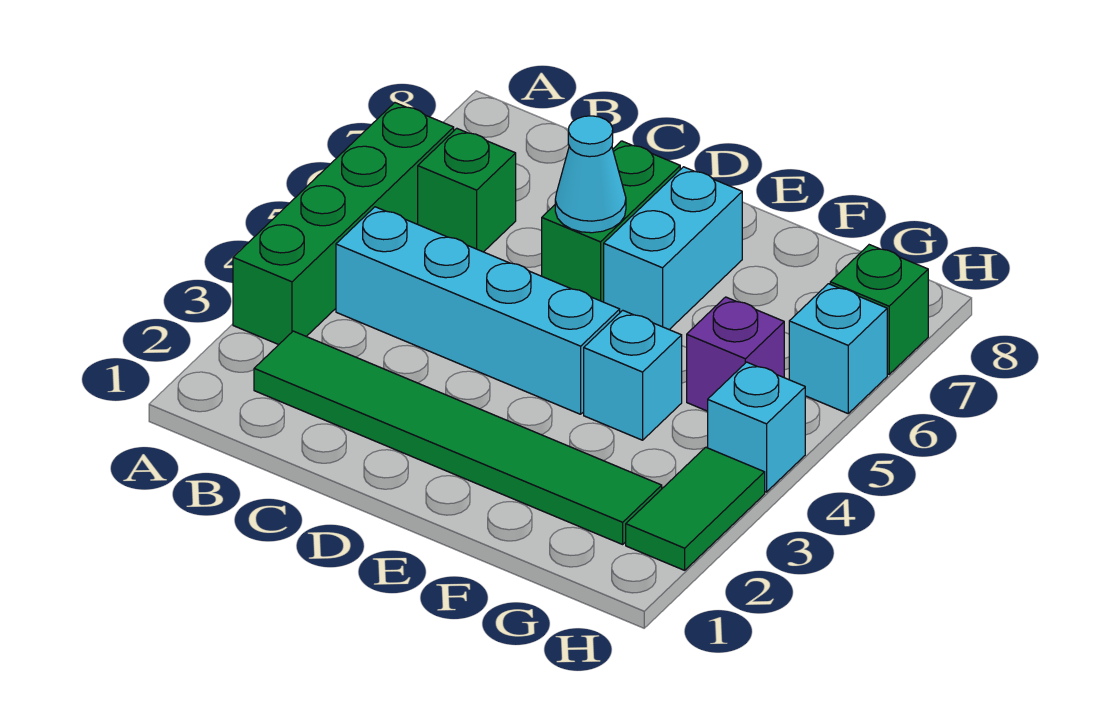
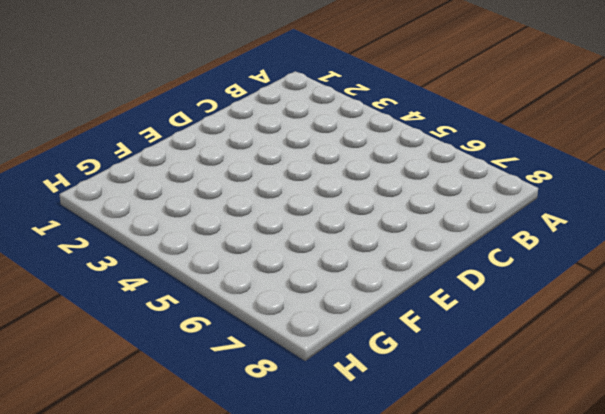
none -> green 1x4 brick [233,103,454,345]
none -> green 1x6 tile [254,331,662,544]
none -> cyan 1x4 brick [336,207,620,414]

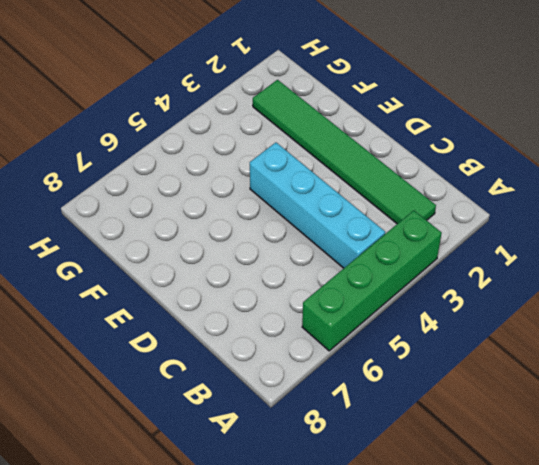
none -> green 1x1 brick [418,128,516,252]
none -> green 1x2 brick [542,141,680,302]
none -> cyan 1x2 brick [604,167,742,330]

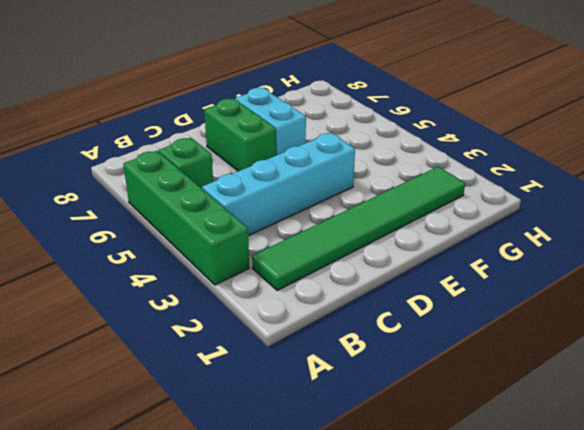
none -> cyan 1x1 brick [584,310,682,440]
none -> purple 1x1 brick [687,297,784,411]
none -> green 1x2 tile [626,447,765,570]

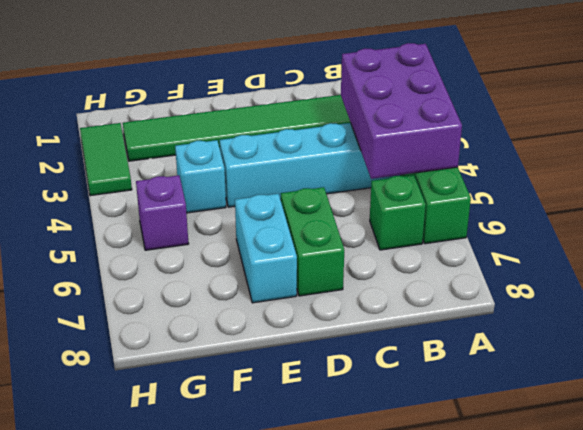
purple 2x3 brick [341,43,462,179] -> none
none -> cyan 1x1 brick [708,362,805,492]
none -> cyan 1x1 brick [789,284,887,413]
none -> green 1x1 brick [830,245,928,374]

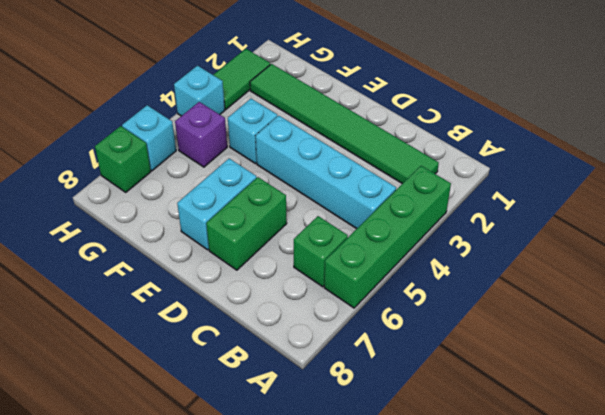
none -> cyan 1x1 cone [555,116,626,233]

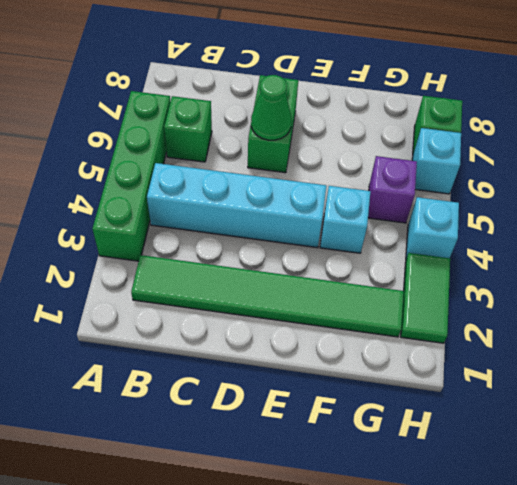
green 1x1 cone [251,75,292,140] -> cyan 1x1 cone [555,116,626,233]
none -> cyan 1x2 brick [604,167,742,330]

